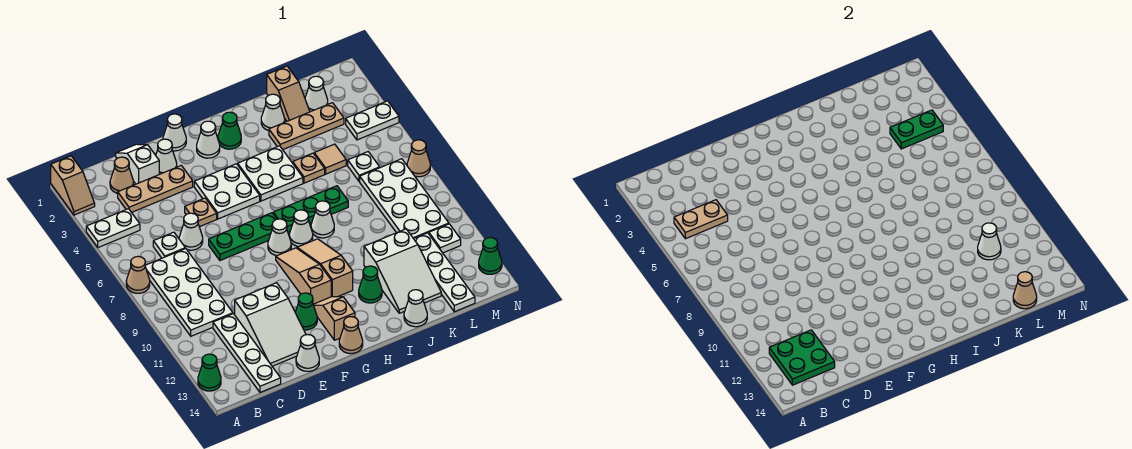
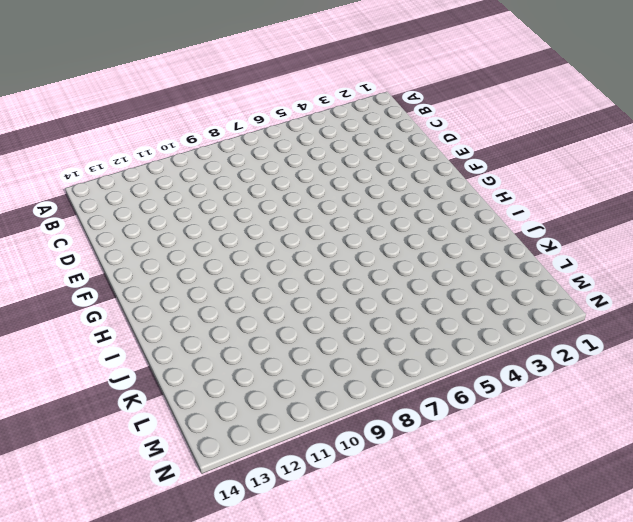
none -> tan 1x2 slope [51,156,95,215]
none -> white 1x2 plate [86,209,140,248]
none -> tan 1x1 cone [126,256,150,293]
none -> green 1x1 cone [198,354,221,391]

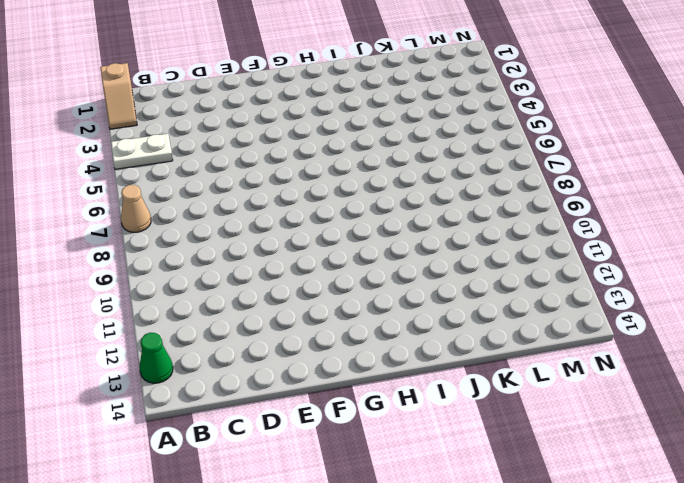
none -> white 2x4 plate [145,248,233,336]
none -> tan 1x1 cone [110,157,133,193]
none -> tan 1x3 plate [118,165,193,212]
none -> white 1x1 plate [153,232,185,258]

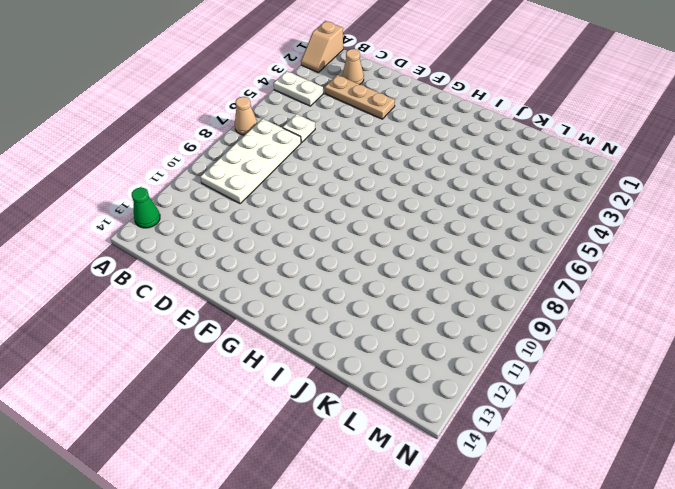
none -> white 1x4 plate [213,314,281,392]
none -> white 1x2 slope [116,144,159,184]
none -> white 1x1 cone [179,213,203,250]
none -> white 2x3 slope [235,283,306,366]

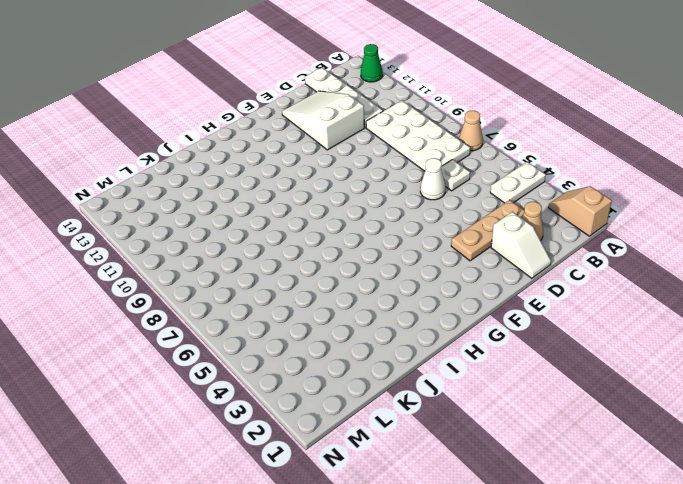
none -> white 1x1 cone [156,139,177,174]
none -> tan 1x1 plate [185,198,217,227]
none -> green 1x3 plate [209,213,277,261]
none -> white 1x1 cone [296,335,319,371]

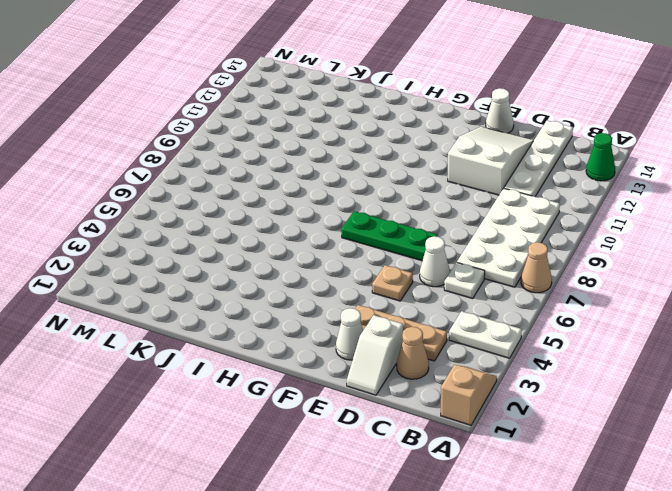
none -> white 1x1 cone [163,114,186,151]
none -> white 2x2 plate [194,164,260,219]
none -> green 1x1 cone [295,293,317,330]
none -> white 1x1 cone [197,121,220,158]

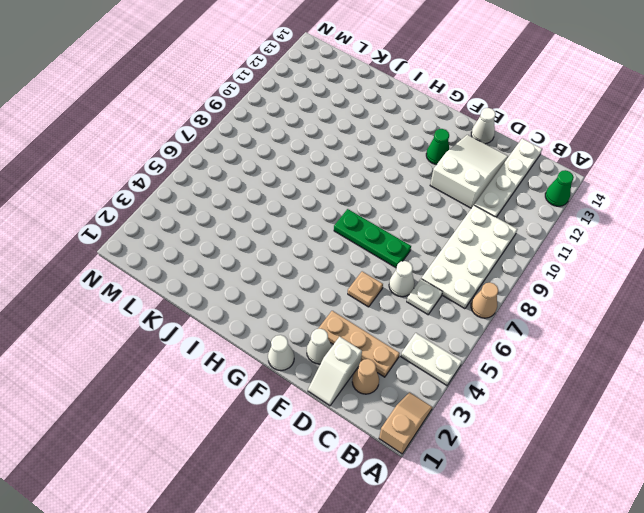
none -> white 2x2 plate [194,164,260,219]
none -> white 1x1 cone [197,121,220,158]
none -> white 1x1 cone [268,219,291,256]
none -> tan 1x3 slope [276,248,331,304]

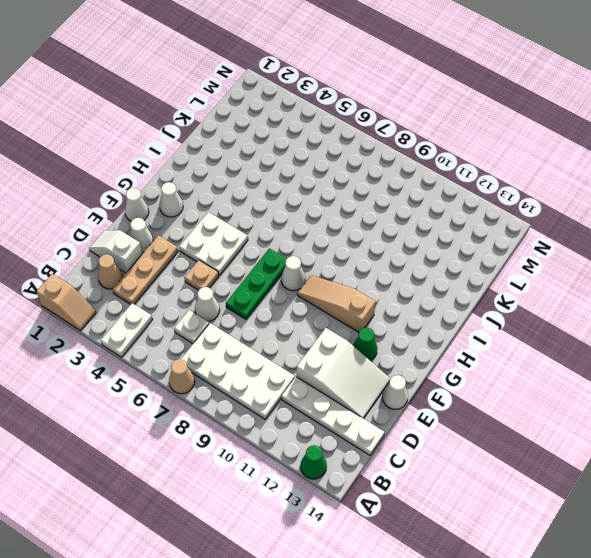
none -> tan 1x2 slope [313,297,355,340]
none -> tan 1x1 cone [339,317,363,354]
none -> green 1x1 cone [218,112,241,149]
none -> white 2x2 plate [238,146,303,201]

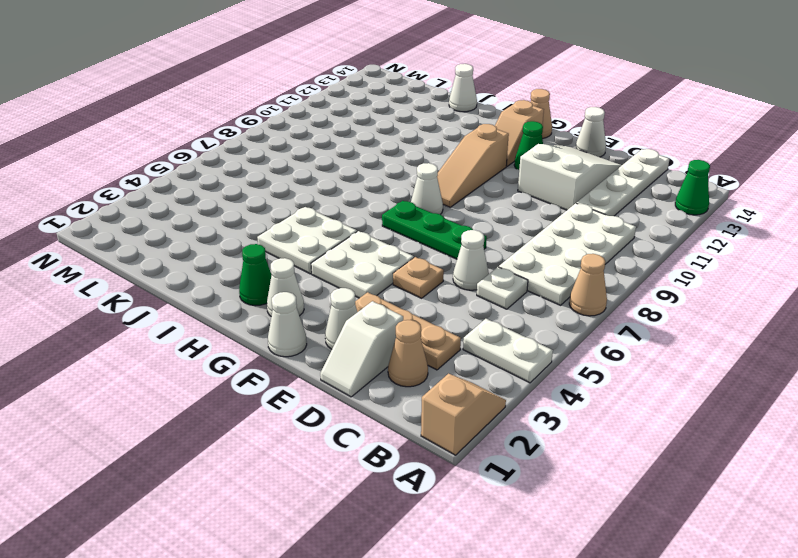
none -> green 1x3 plate [273,186,348,232]
none -> white 1x1 cone [290,210,313,247]
none -> tan 1x3 slope [297,239,353,297]
none -> white 1x1 cone [311,201,334,238]

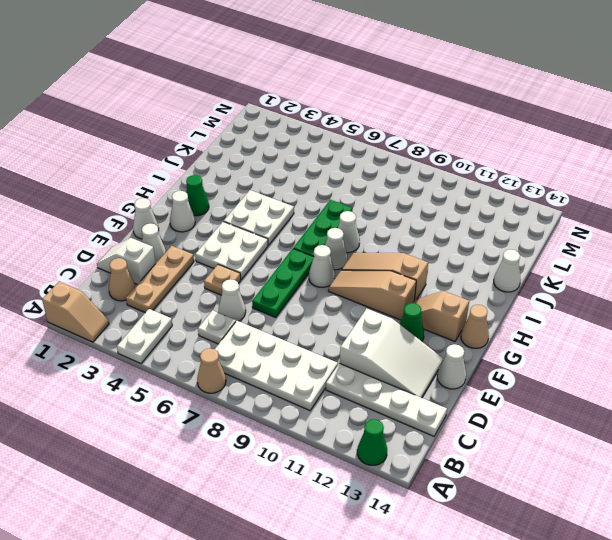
none -> green 1x1 cone [359,266,382,303]
none -> white 1x1 cone [261,94,285,131]
none -> tan 1x3 plate [269,103,344,149]
none -> tan 1x1 plate [293,153,325,183]

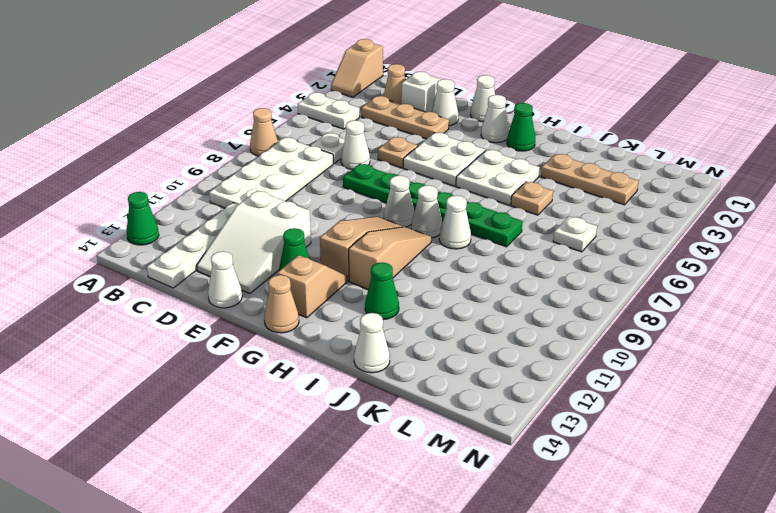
none -> white 1x1 cone [261,94,285,131]
none -> white 2x3 slope [364,229,441,313]
none -> tan 1x2 slope [267,66,310,121]
none -> tan 1x1 tile [314,144,346,174]

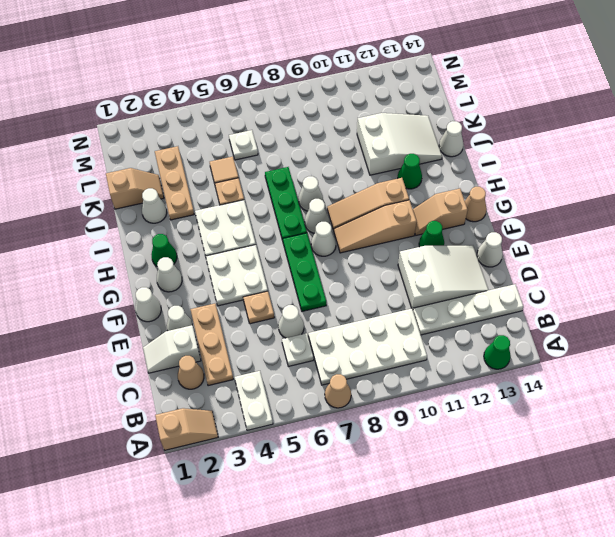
none -> white 1x1 cone [305,76,328,112]
none -> white 2x4 plate [360,159,449,239]
none -> white 1x4 plate [414,233,475,312]
none -> white 1x2 plate [346,101,399,140]

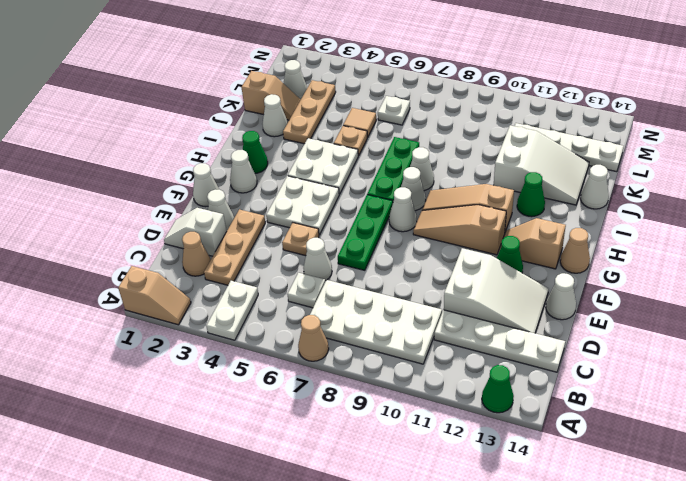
none -> white 2x4 plate [360,159,449,239]
none -> white 1x2 plate [346,101,399,140]
none -> white 1x1 plate [429,224,461,253]
none -> tan 1x1 cone [407,140,430,177]

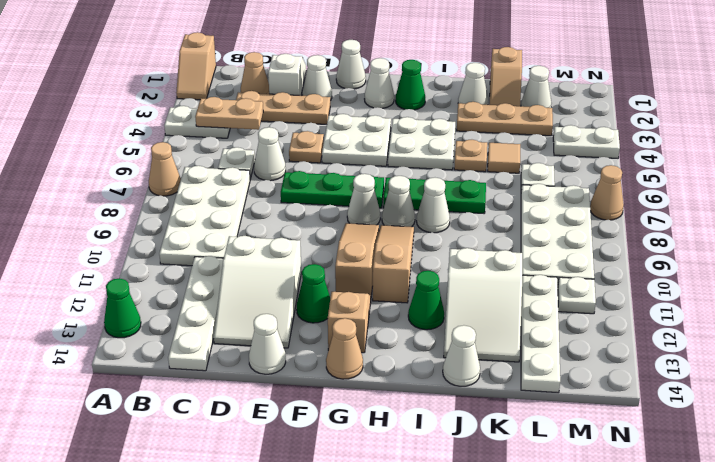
none -> green 1x1 cone [479,237,502,274]
none -> green 2x2 plate [769,330,835,385]
none -> green 1x2 plate [890,110,943,149]
none -> white 1x1 cone [978,223,1001,260]

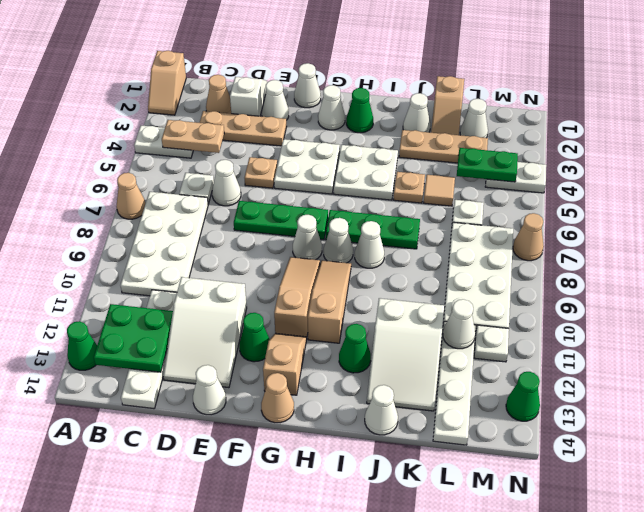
none -> tan 1x1 cone [1013,272,1037,309]

